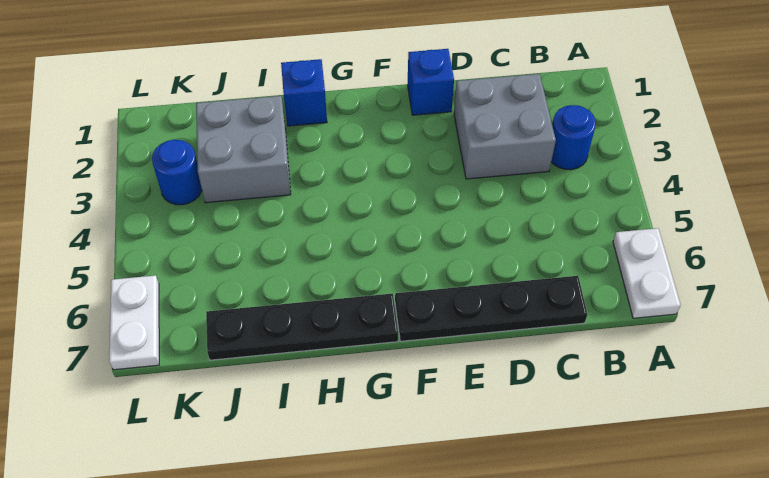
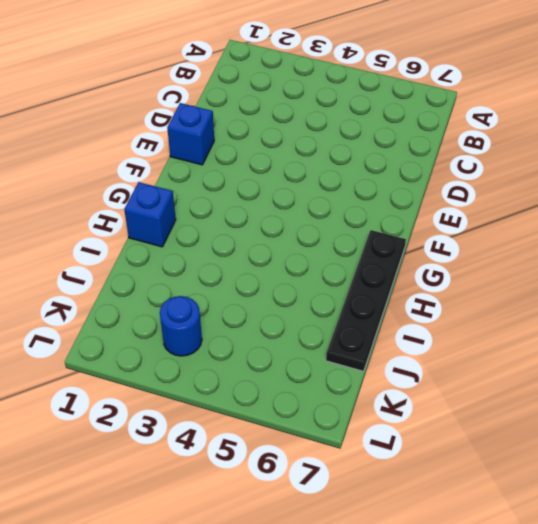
none -> white 1x2 plate [613,228,680,318]
none -> blue 1x1 round brick [551,105,596,170]

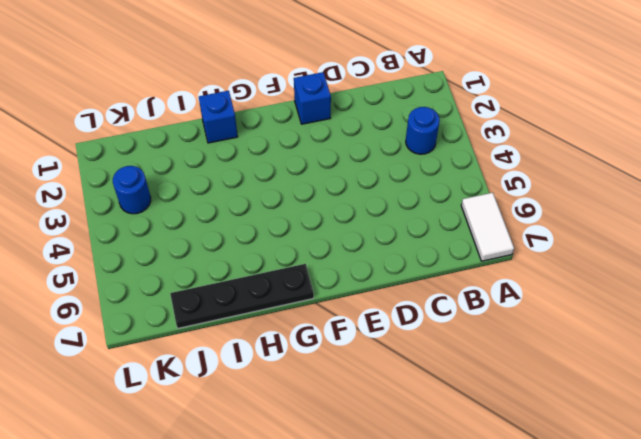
white 1x2 tile [461,193,514,261] -> white 1x2 plate [613,228,680,318]
none -> grey 2x2 brick [454,74,556,179]
none -> black 1x4 plate [395,276,587,341]

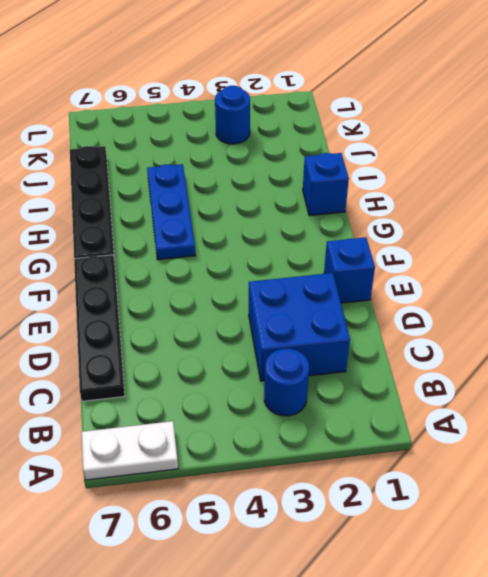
blue 2x2 brick [249,273,350,381] -> grey 2x2 brick [454,74,556,179]
blue 1x3 plate [147,164,195,260] -> none
none -> grey 2x2 brick [196,96,291,203]
none -> white 1x2 plate [109,275,159,370]

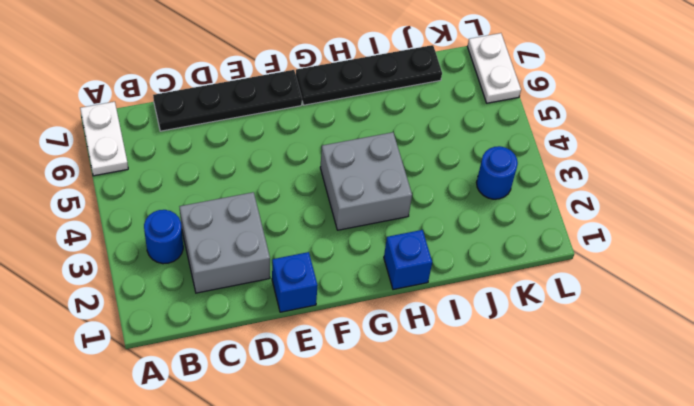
grey 2x2 brick [320,132,412,230] -> grey 2x2 brick moved to [196,96,291,203]

